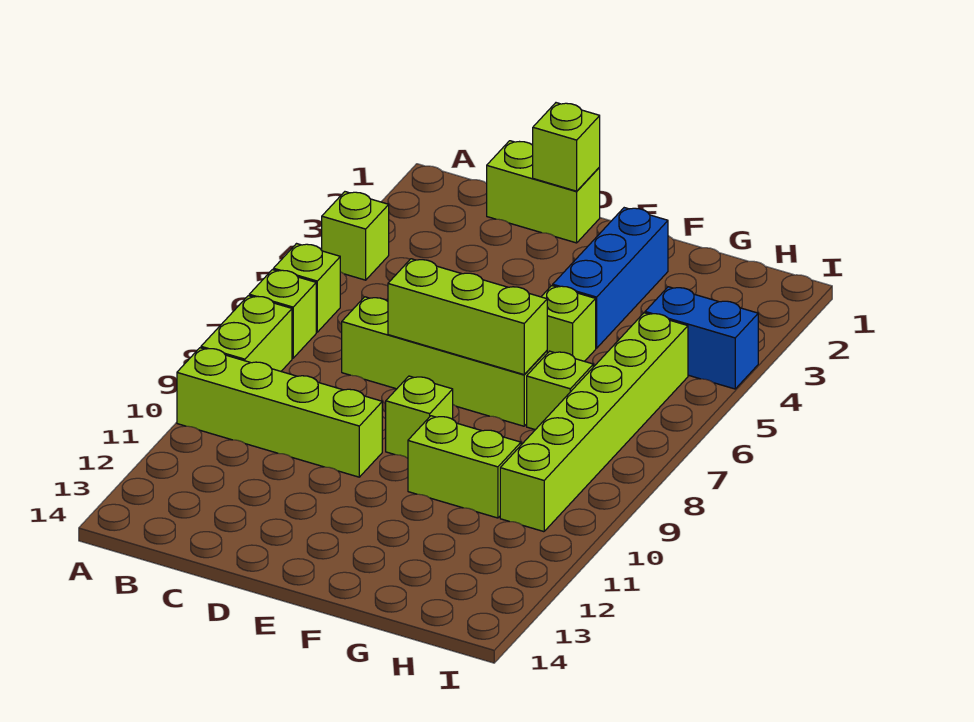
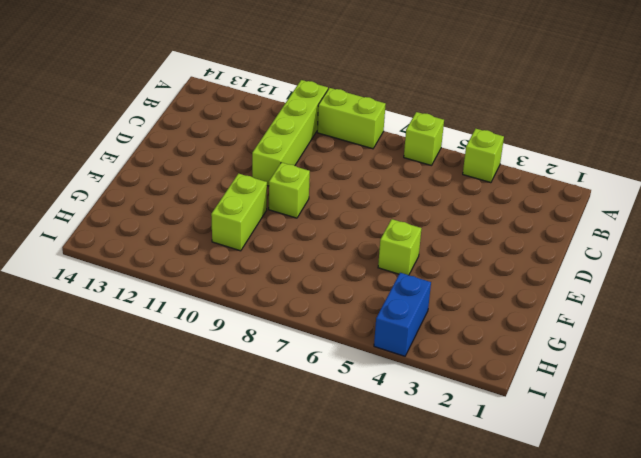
none -> lime 1x1 brick [249,270,316,358]
none -> lime 1x2 brick [487,141,600,243]
none -> lime 1x4 brick [342,297,547,426]

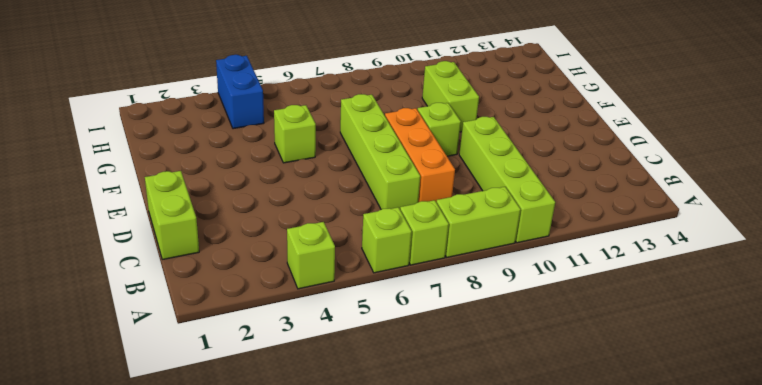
orange 1x3 brick [385,108,455,202] -> none
none -> blue 1x3 brick [553,208,668,348]
none -> lime 1x1 brick [527,351,593,430]
none -> lime 1x6 brick [500,313,688,532]

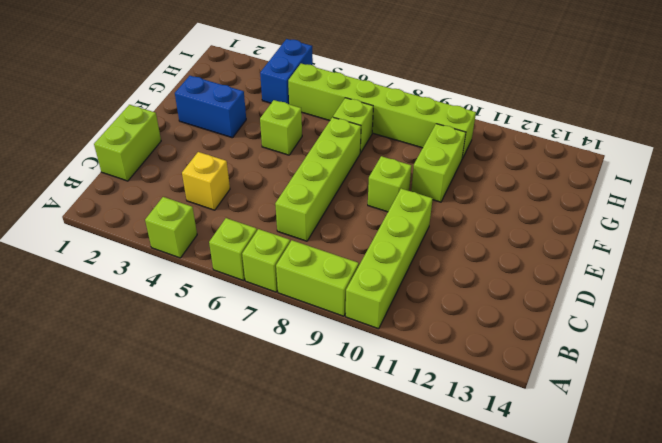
yellow 1x1 brick [182,152,230,210] -> none
blue 1x2 brick [175,76,246,138] -> blue 1x3 brick [553,208,668,348]
none -> lime 1x1 brick [533,103,600,191]
none -> lime 1x3 brick [388,259,547,375]

